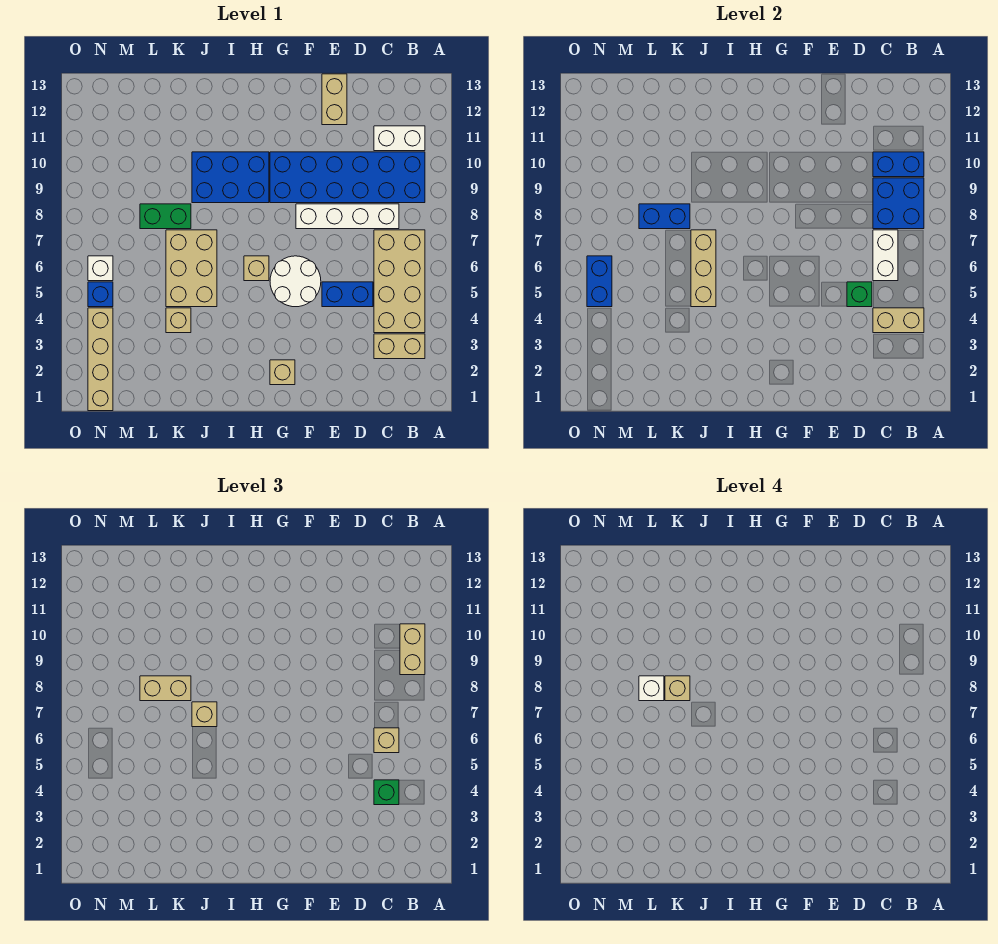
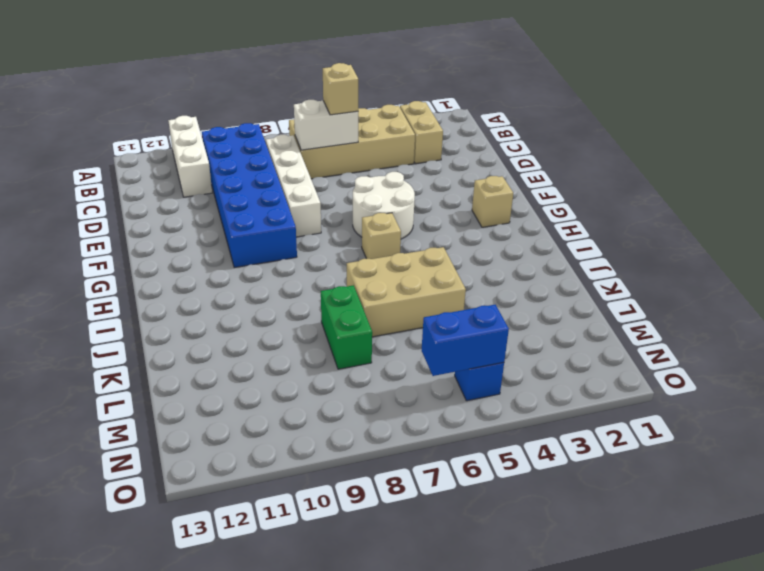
white 1x3 brick [168,116,212,197] -> white 1x2 brick [374,126,425,151]
none -> blue 1x2 brick [322,282,373,307]
none -> tan 1x2 brick [322,74,347,125]
none -> blue 2x3 brick [192,152,269,203]
none -> tan 1x1 brick [166,308,191,333]

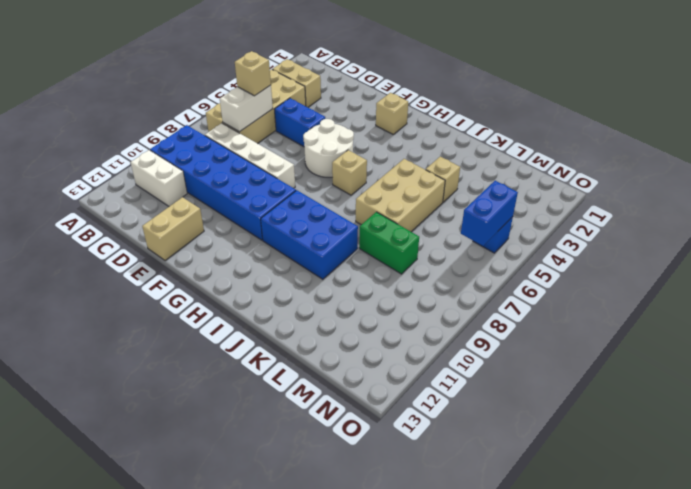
none -> tan 1x4 brick [88,308,113,411]
none -> white 1x1 brick [88,256,113,281]
none -> tan 1x2 brick [873,308,924,333]
none -> blue 2x2 brick [873,178,924,229]

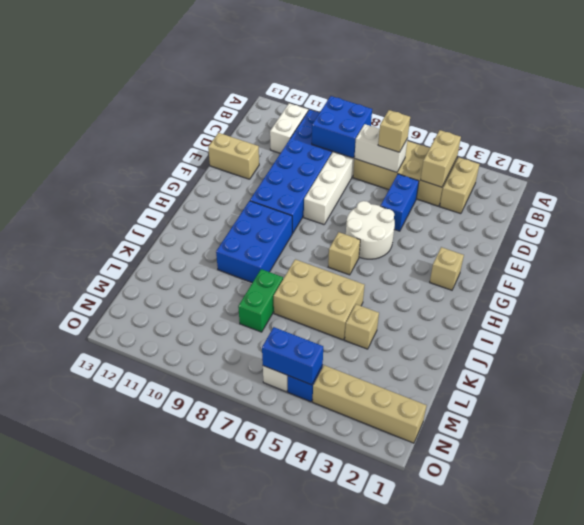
none -> blue 1x2 brick [873,152,924,177]
none -> green 1x1 brick [847,282,872,307]
none -> tan 1x3 brick [691,230,716,307]
none -> blue 1x2 brick [639,204,690,229]

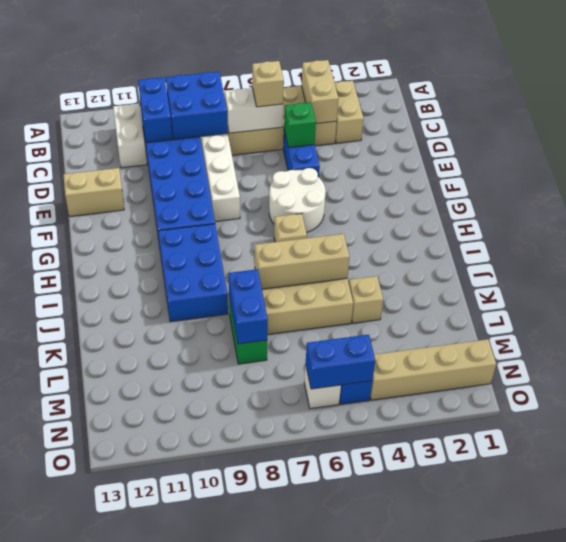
none -> tan 1x1 brick [270,360,295,385]
none -> tan 1x2 brick [400,624,425,675]
none -> green 1x1 brick [374,780,399,805]
none -> tan 1x1 brick [192,702,217,727]

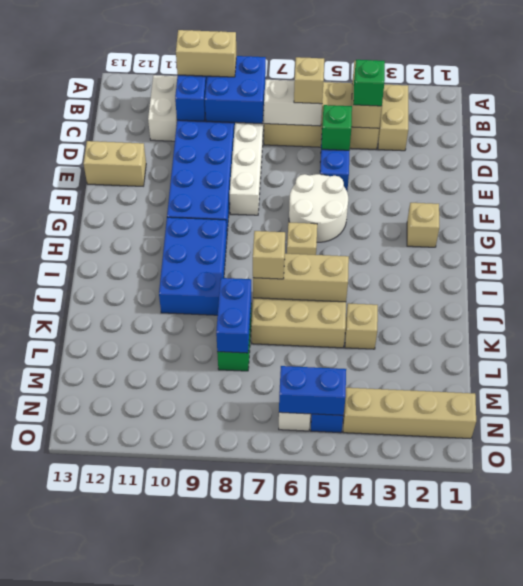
none -> tan 1x2 brick [140,676,191,701]
none -> tan 1x1 brick [665,676,690,701]
none -> white 1x1 brick [639,676,664,701]

